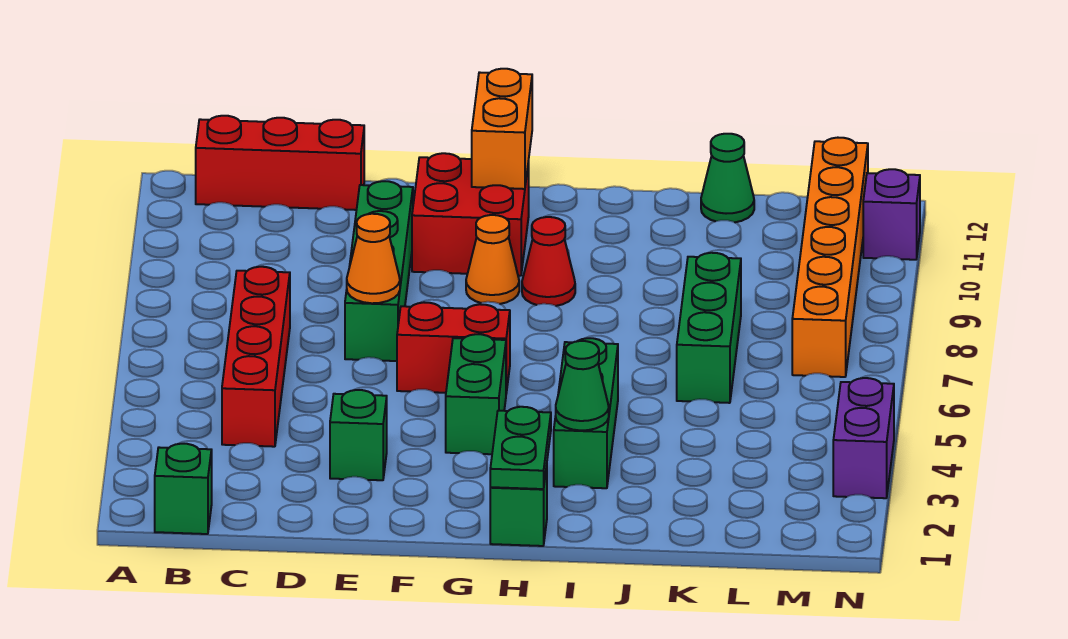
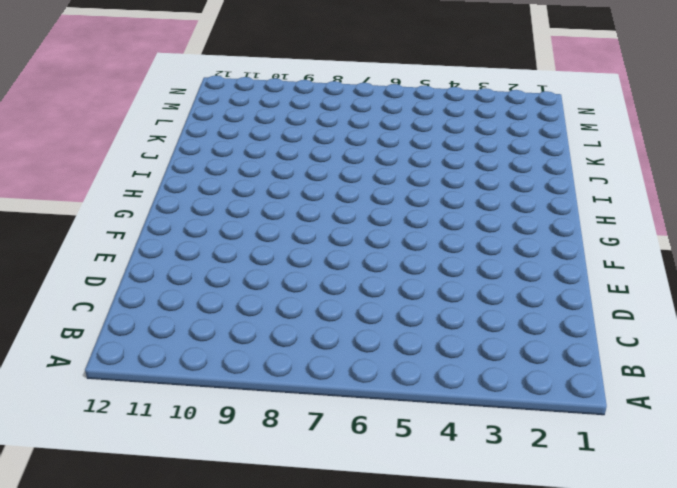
none -> green 1x1 brick [155,444,212,534]
none -> red 1x3 brick [196,116,364,210]
none -> red 1x4 brick [222,267,290,447]

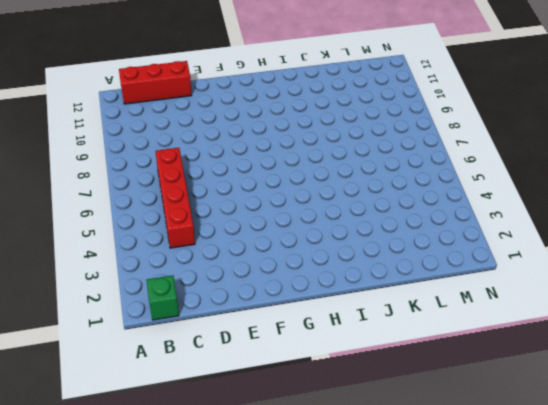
none -> green 1x1 brick [330,390,387,480]
none -> green 1x4 brick [345,181,413,361]
none -> red 1x2 brick [397,303,510,393]

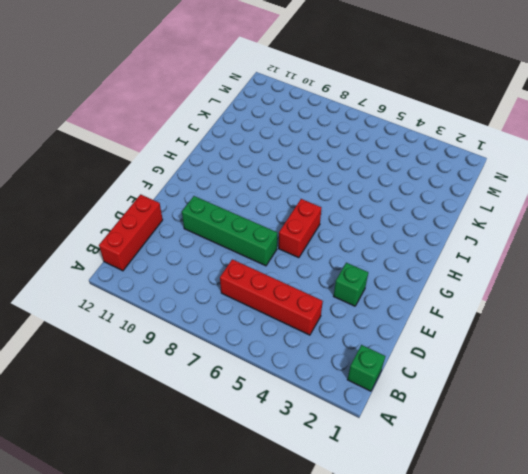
none -> red 2x2 brick [412,153,529,276]
none -> green 1x2 brick [446,334,506,454]
none -> orange 1x1 cone [466,215,519,304]

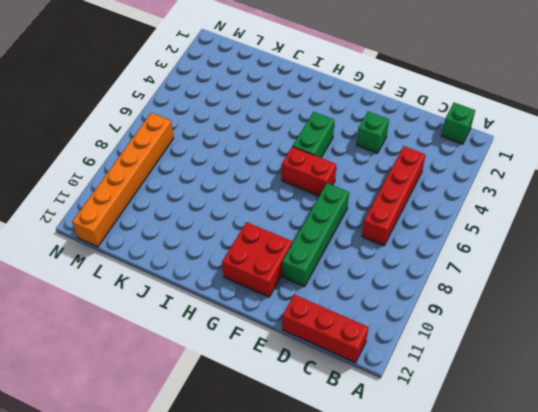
none -> orange 1x1 cone [466,215,519,304]
none -> green 1x1 brick [490,466,547,546]
none -> red 1x1 cone [522,217,575,306]

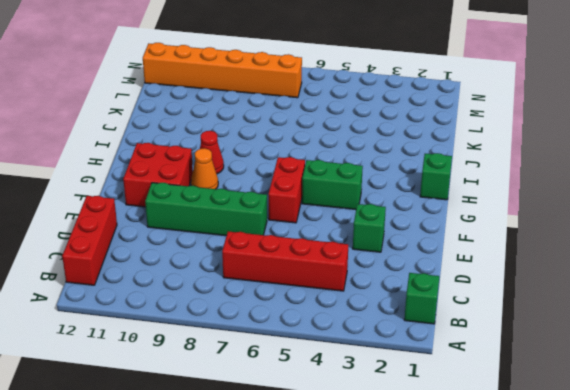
none -> green 1x3 brick [554,338,618,488]
none -> green 1x3 brick [677,253,741,403]
none -> green 1x1 cone [701,134,754,222]

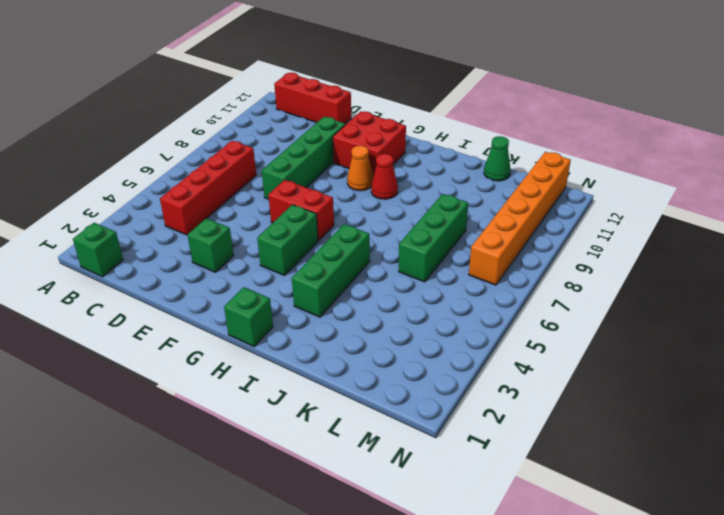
none -> purple 1x2 brick [833,378,894,498]
none -> purple 1x1 brick [863,169,920,260]
none -> orange 1x1 cone [347,214,400,303]

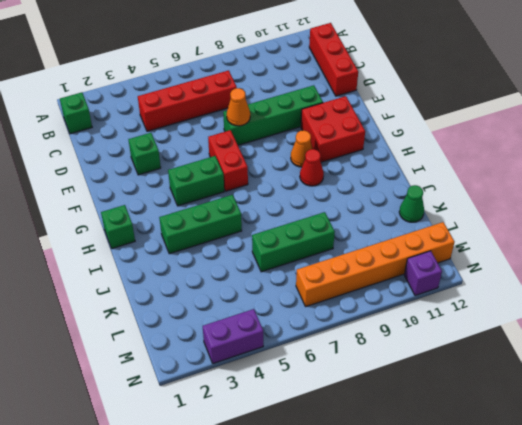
none -> orange 1x2 brick [472,69,532,189]
none -> green 1x2 plate [490,407,551,489]
none -> green 1x1 cone [556,341,609,430]

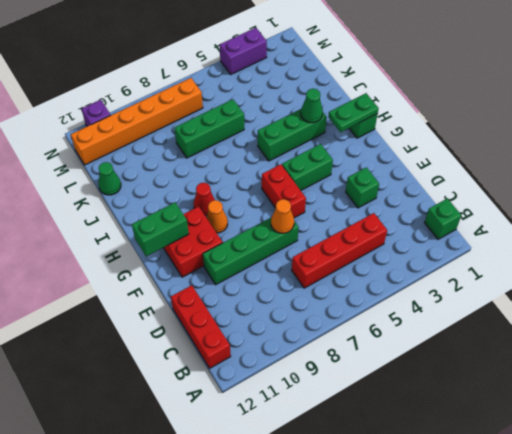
green 1x2 brick [132,202,189,257] -> orange 1x2 brick [472,69,532,189]

